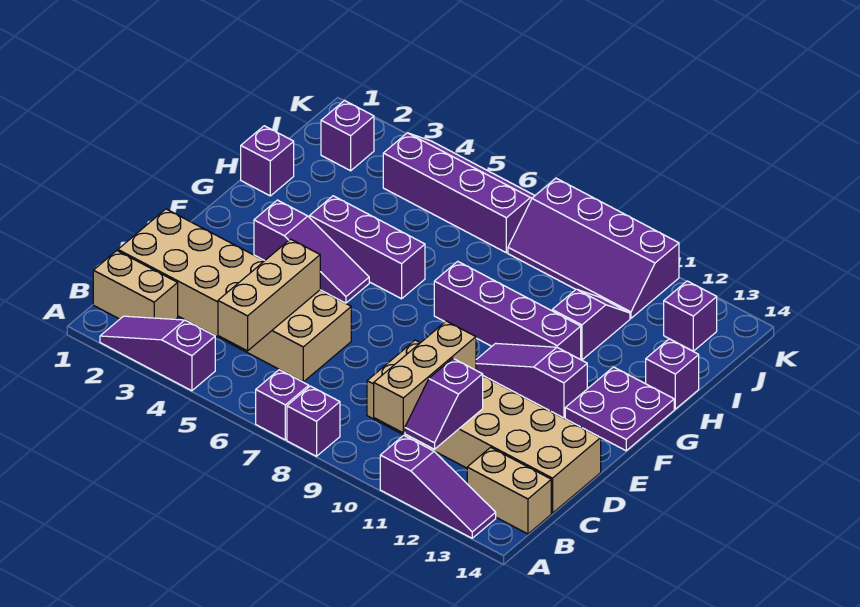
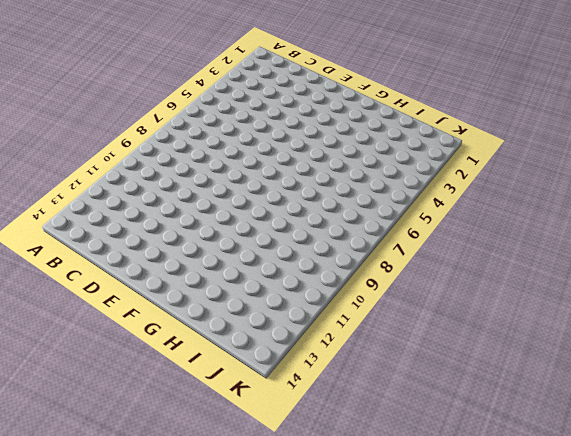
none -> purple 1x3 slope [100,316,215,391]
none -> purple 1x1 brick [256,370,309,440]
none -> purple 1x1 brick [287,386,340,456]

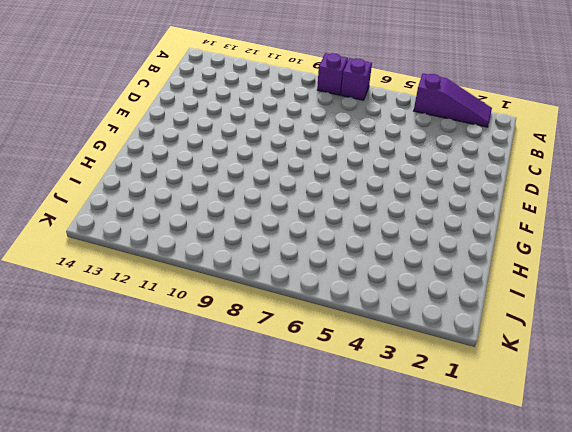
none -> purple 1x3 slope [380,435,496,538]
none -> tan 1x2 brick [93,251,178,319]
none -> tan 1x2 brick [467,447,551,534]

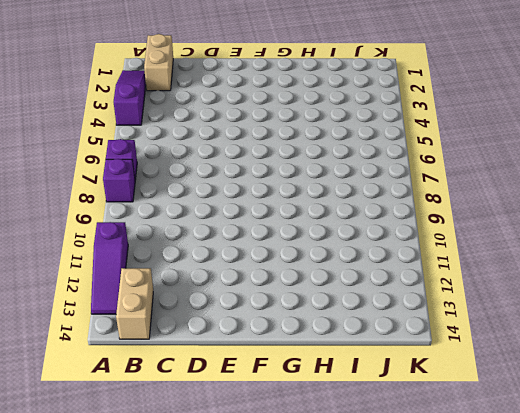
none -> tan 2x6 brick [118,209,351,382]
none -> tan 2x6 brick [367,340,601,513]
none -> purple 1x3 slope [254,200,369,303]

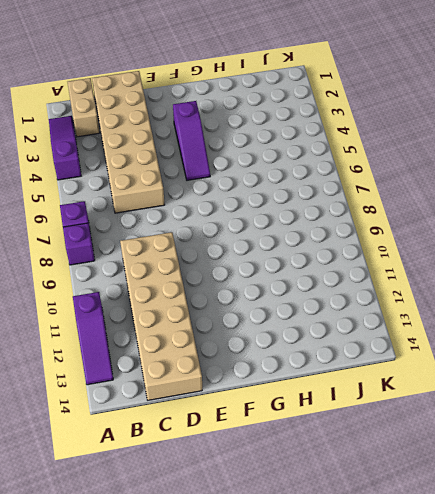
none -> tan 1x2 brick [467,447,551,534]
none -> purple 1x3 slope [476,343,587,418]
none -> purple 2x2 plate [565,367,674,451]

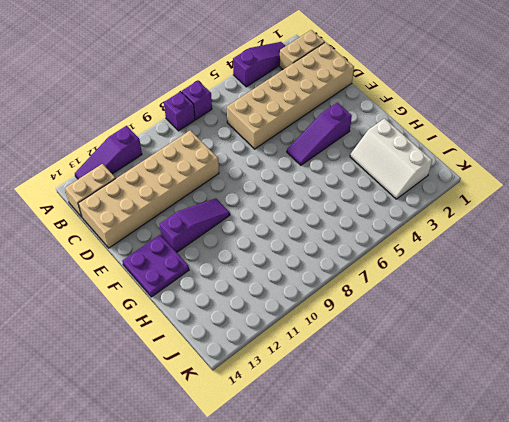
white 2x3 slope [350,118,432,199] -> purple 1x1 brick [321,101,374,171]
none -> purple 1x3 brick [310,196,425,299]
none -> purple 1x4 brick [434,261,581,360]
none -> purple 1x1 brick [241,126,294,196]

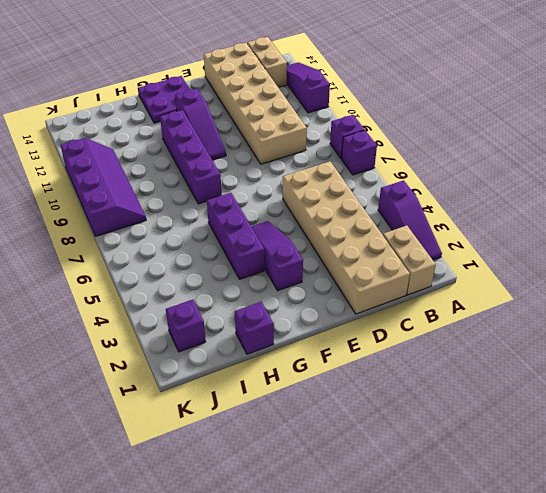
none -> purple 1x2 slope [552,289,630,360]
none -> purple 1x1 brick [646,339,699,409]
none -> purple 2x4 slope [383,133,535,253]

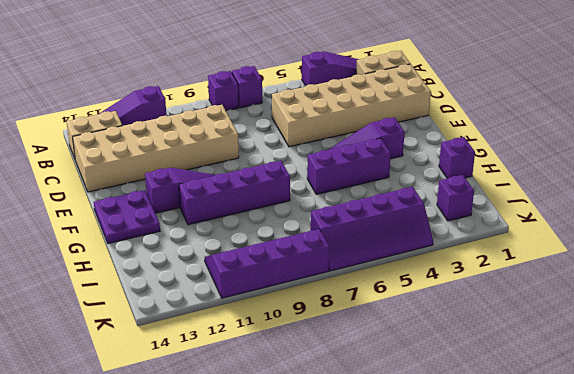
none -> purple 1x2 slope [552,289,630,360]
none -> purple 1x1 brick [646,339,699,409]
none -> purple 1x1 brick [664,281,717,351]

